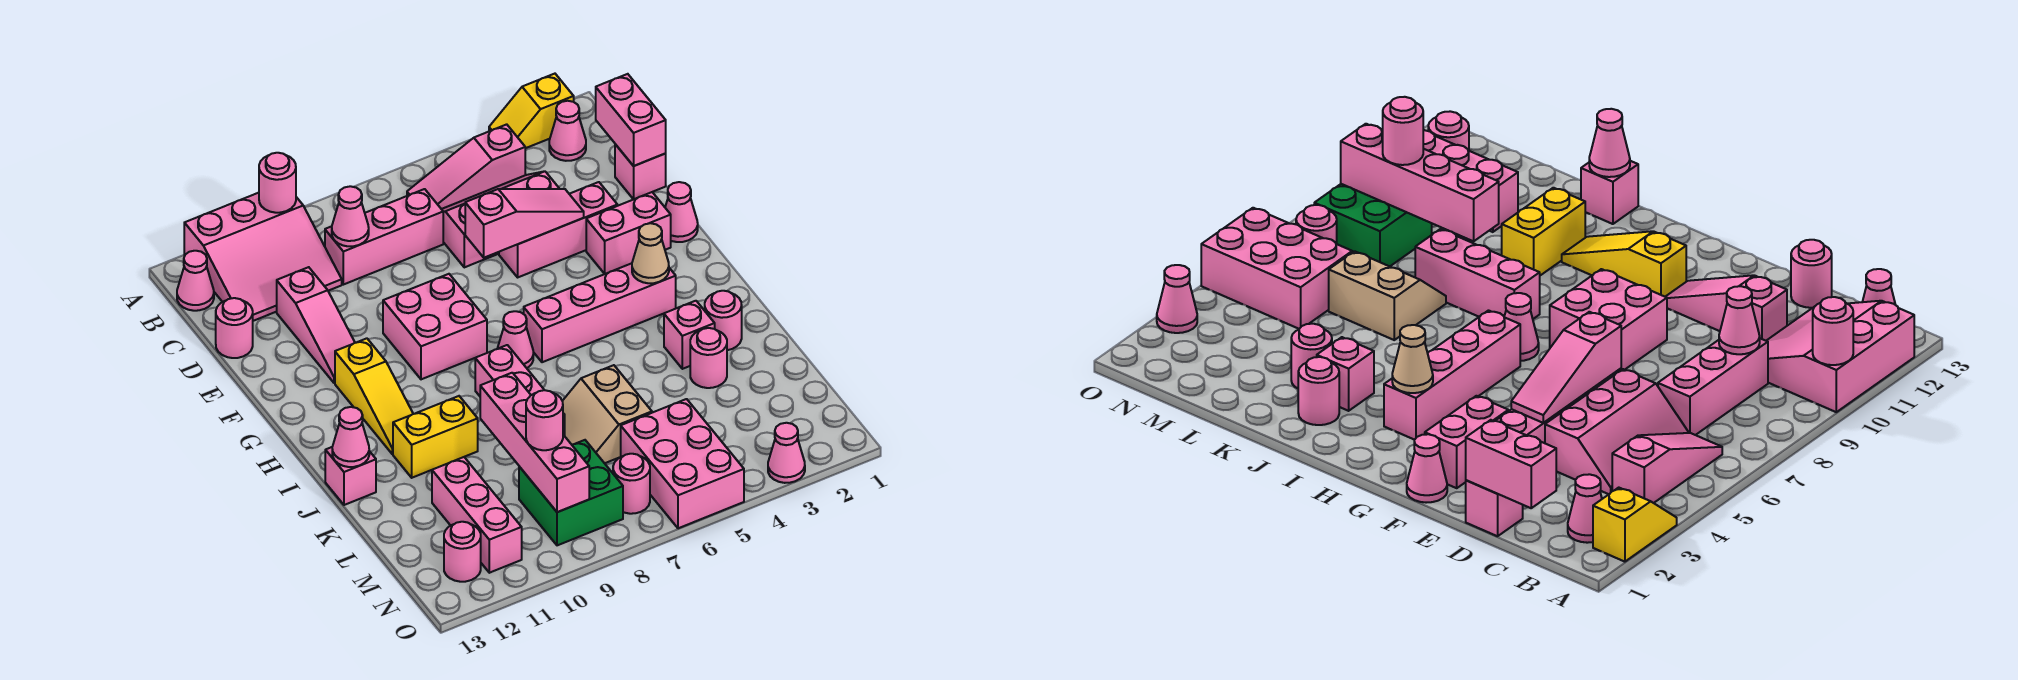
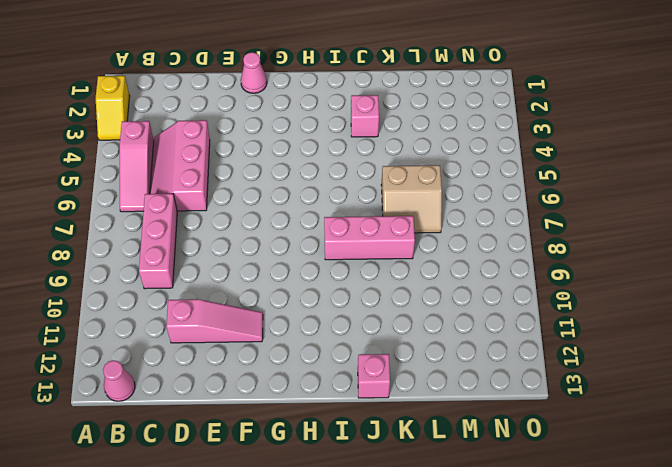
none -> pink 3x3 slope [184,193,342,321]
none -> pink 1x1 cone [549,101,586,161]
none -> pink 1x1 brick [615,144,666,199]
none -> pink 1x1 round brick [216,298,253,358]

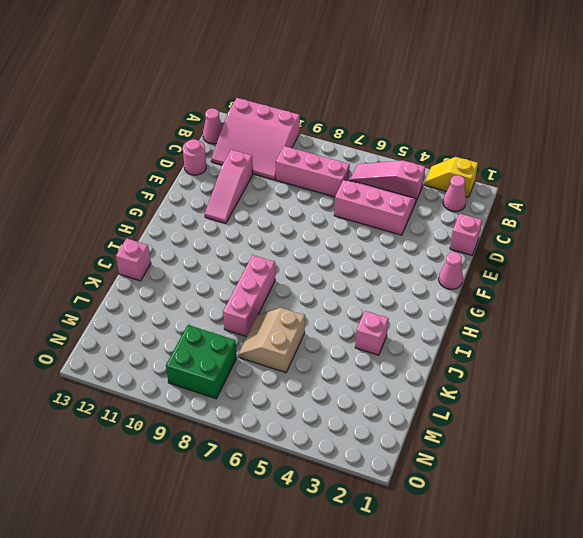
none -> pink 1x3 brick [499,182,617,277]
none -> pink 1x2 brick [586,192,671,274]
none -> pink 2x2 brick [383,274,487,379]
none -> yellow 1x3 slope [335,338,413,454]

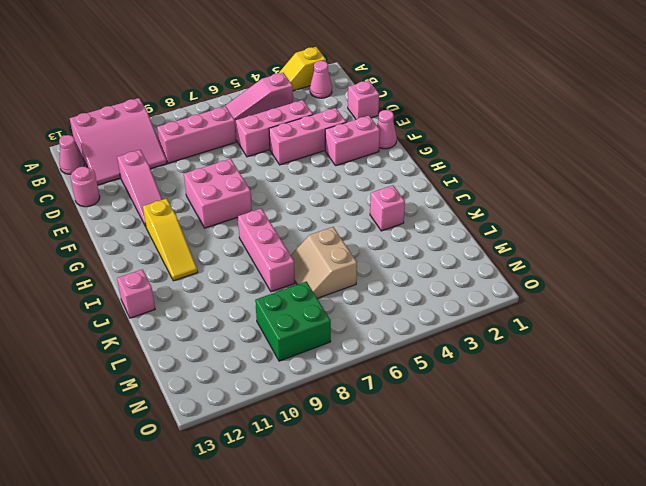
none -> pink 1x4 brick [524,263,676,362]
none -> pink 1x1 cone [497,311,533,368]
none -> pink 1x1 round brick [705,291,742,350]
none -> yellow 1x2 brick [393,396,478,478]

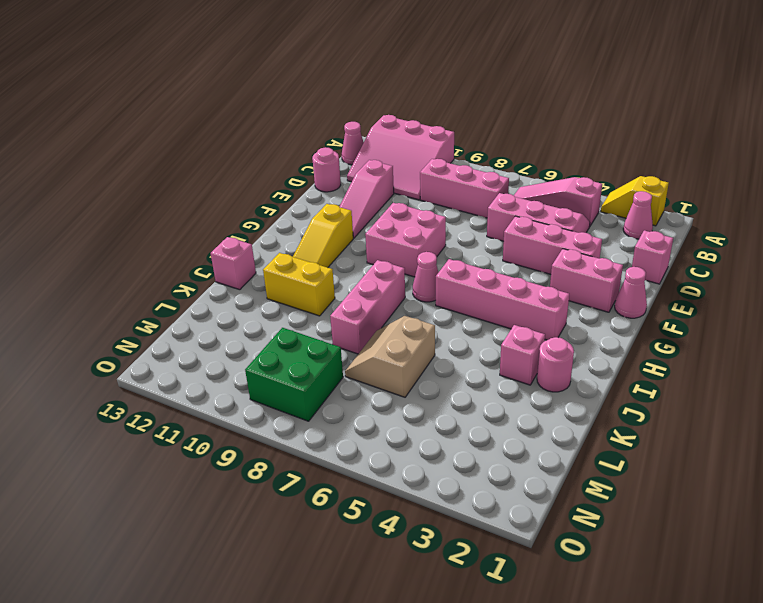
none -> pink 1x1 round brick [690,328,727,388]
none -> pink 1x3 brick [432,457,522,573]
none -> pink 2x3 brick [621,399,744,528]
none -> pink 1x1 round brick [613,454,650,514]

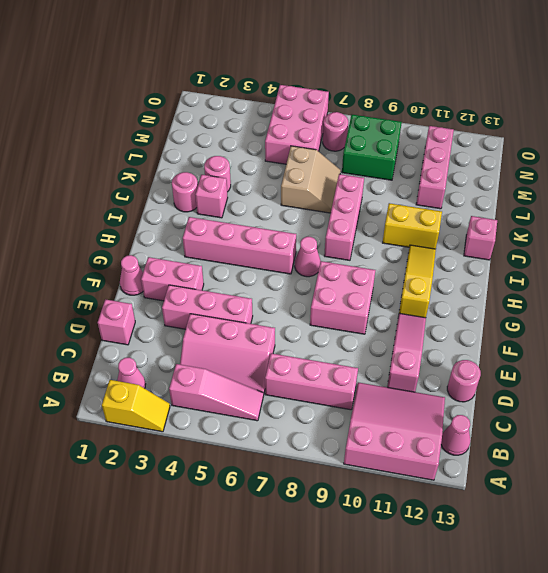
none -> pink 1x1 round brick [444,522,481,582]
none -> pink 1x1 cone [768,423,805,483]
none -> pink 1x1 round brick [259,153,296,213]
none -> pink 1x2 brick [596,74,666,166]

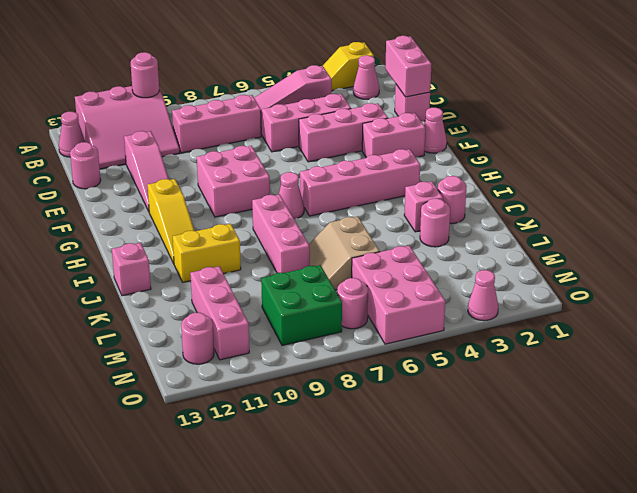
none -> pink 1x1 cone [332,186,369,246]
none -> pink 1x3 slope [465,189,584,258]
none -> tan 1x1 cone [632,223,669,283]
none -> pink 1x1 cone [332,407,369,467]

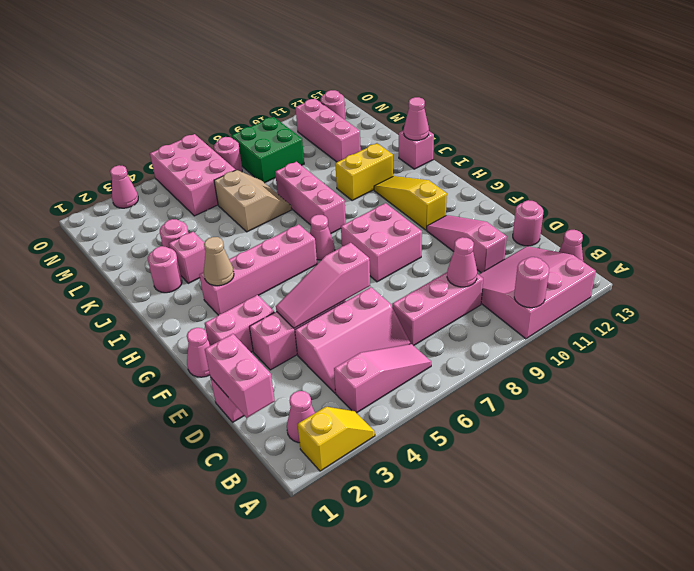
none -> pink 1x4 brick [480,373,589,512]
none -> pink 1x1 round brick [526,390,563,450]

